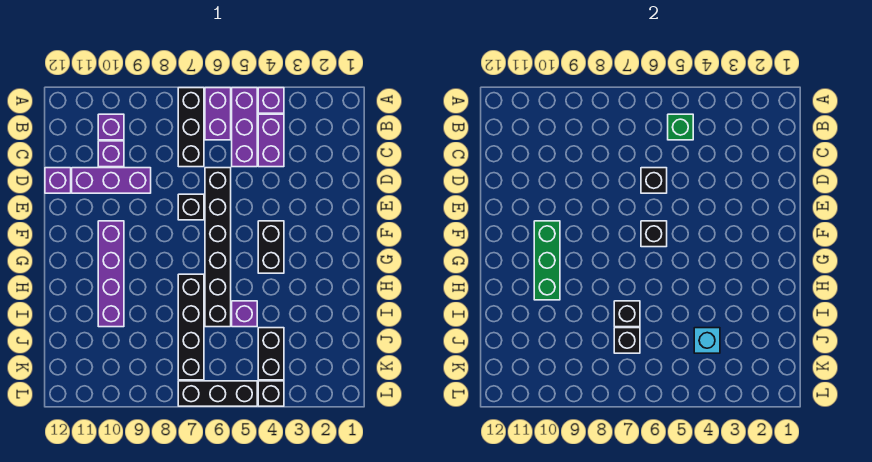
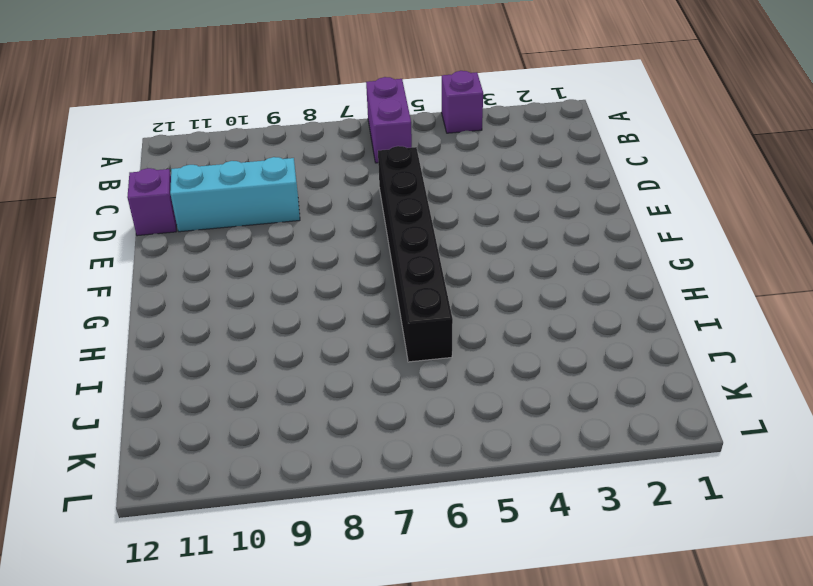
cyan 1x3 brick [170,157,300,232] -> purple 1x3 brick [72,168,151,193]
none -> purple 1x3 brick [232,88,257,167]
none -> black 1x3 brick [178,88,204,167]
none -> purple 1x2 brick [258,114,284,167]

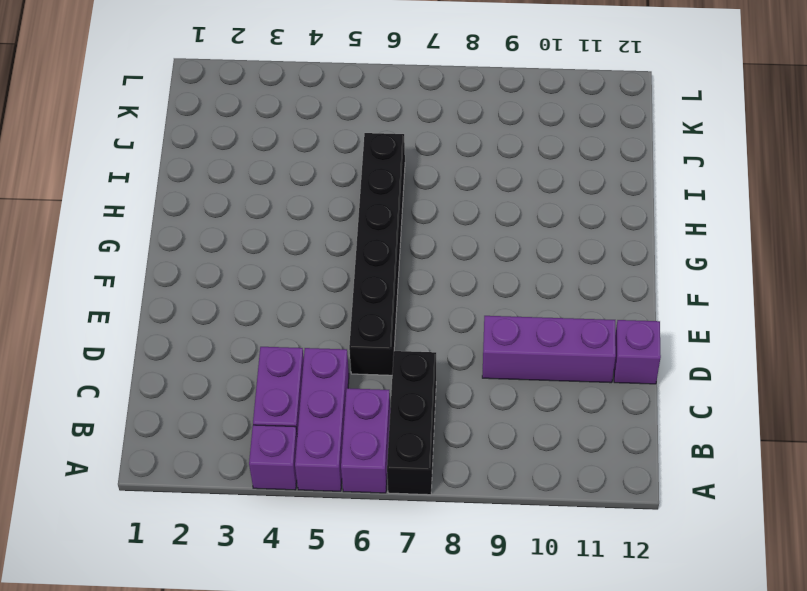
none -> purple 1x1 brick [98,114,124,140]
none -> purple 1x1 brick [98,141,124,167]
none -> black 1x1 brick [178,194,204,220]

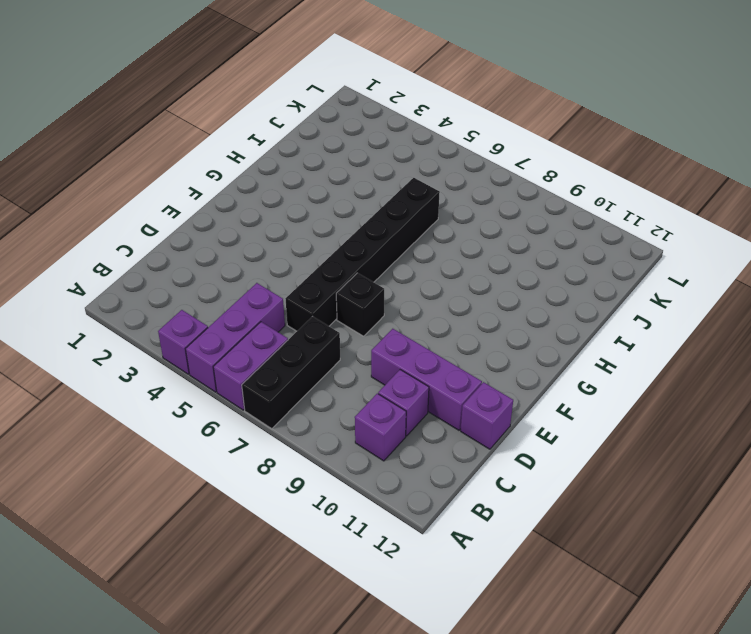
none -> purple 1x2 brick [258,114,284,167]
none -> black 1x2 brick [258,221,284,273]
none -> purple 1x4 brick [98,221,124,327]

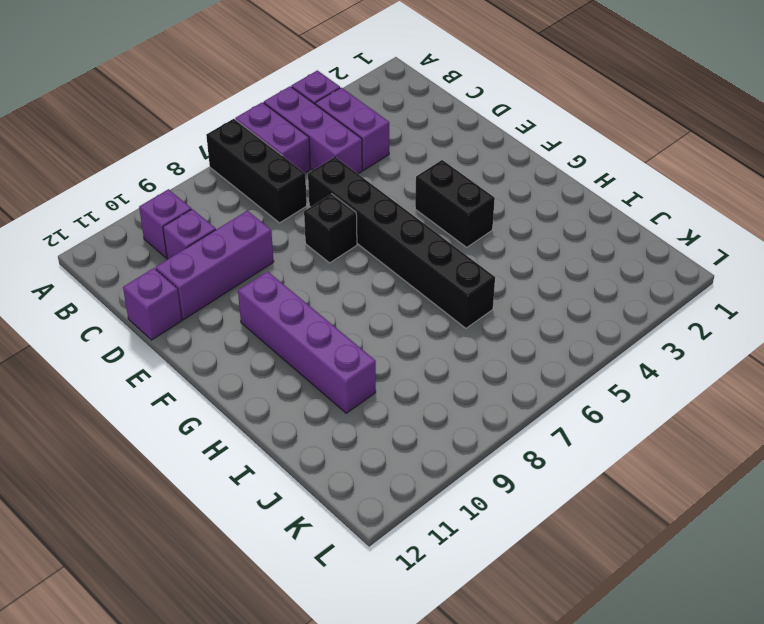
none -> black 1x4 brick [178,274,204,380]
none -> purple 1x1 brick [232,301,257,327]
none -> black 1x2 brick [258,328,284,380]

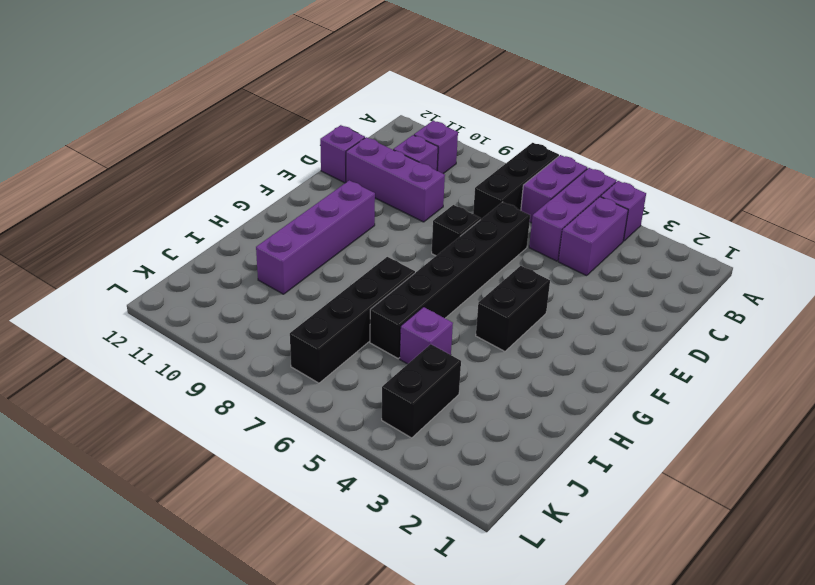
none -> black 1x1 brick [258,381,284,406]
none -> black 1x3 brick [178,381,257,406]
none -> green 1x1 brick [668,114,693,140]

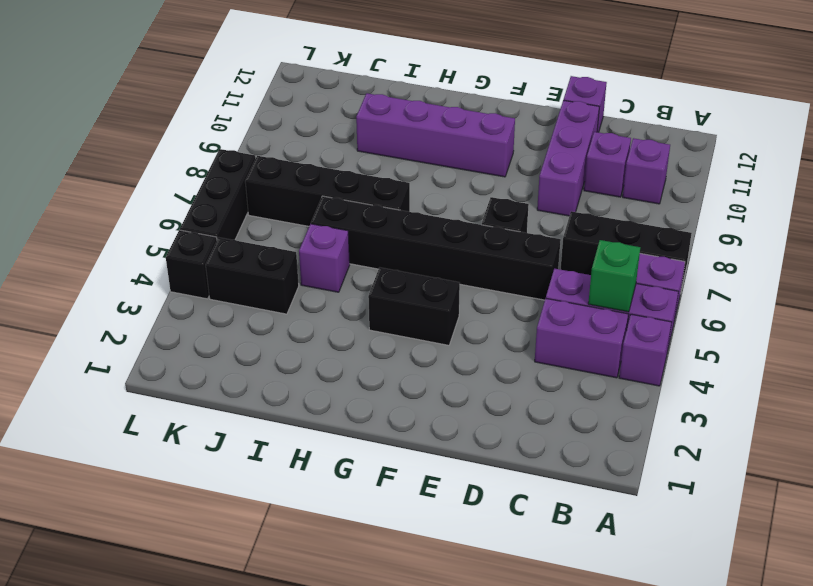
none -> black 1x1 brick [641,168,667,193]
none -> black 1x1 brick [641,221,667,247]
none -> green 1x3 brick [534,221,560,300]

